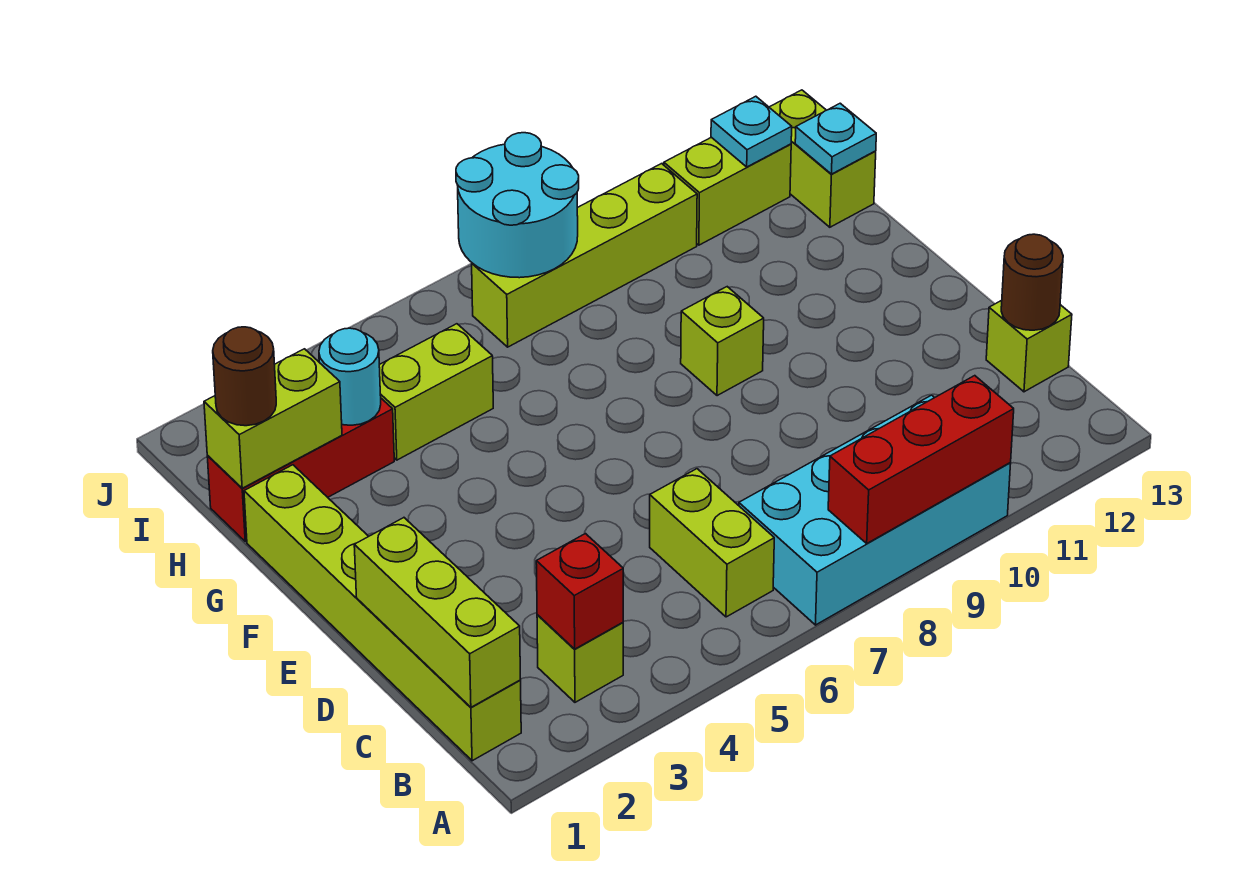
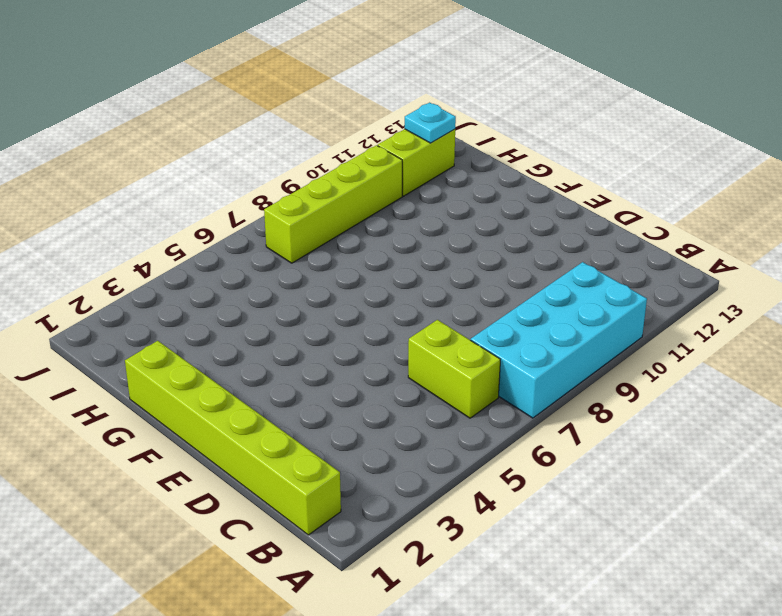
none -> lime 1x1 brick [537,615,623,702]
none -> lime 1x1 brick [986,301,1072,392]
none -> lime 1x1 brick [681,287,764,396]

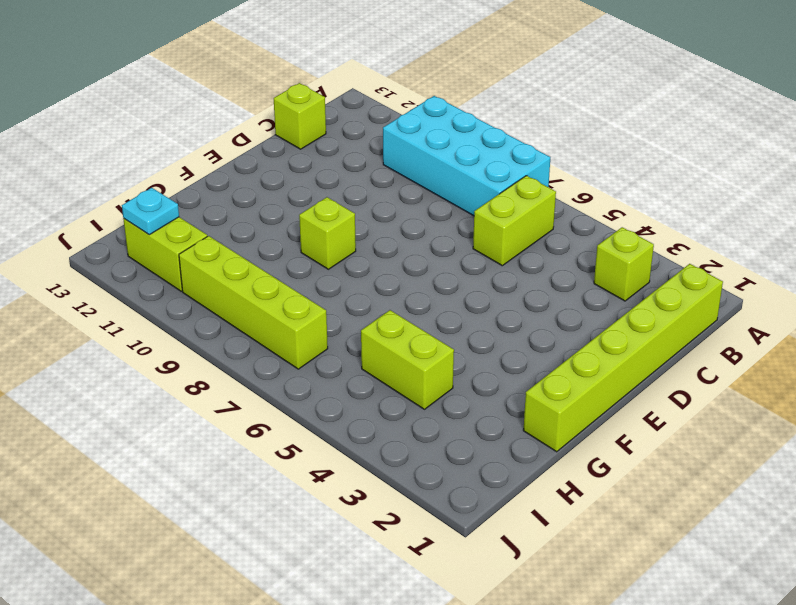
none -> red 1x3 brick [207,398,394,542]
none -> lime 1x2 brick [769,90,876,227]
none -> red 1x3 brick [828,376,1014,543]

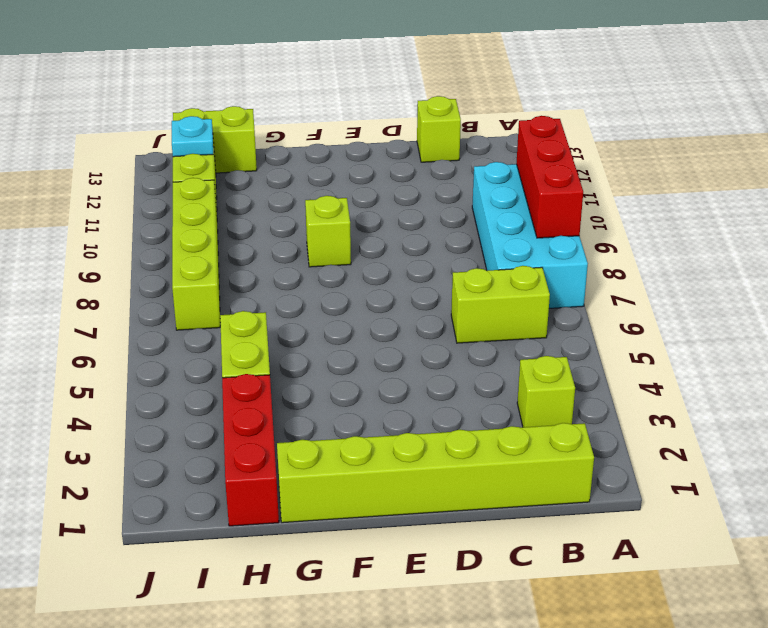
none -> lime 1x3 brick [354,518,521,707]
none -> red 1x1 brick [536,534,623,649]
none -> brown 1x1 round brick [1001,234,1063,330]

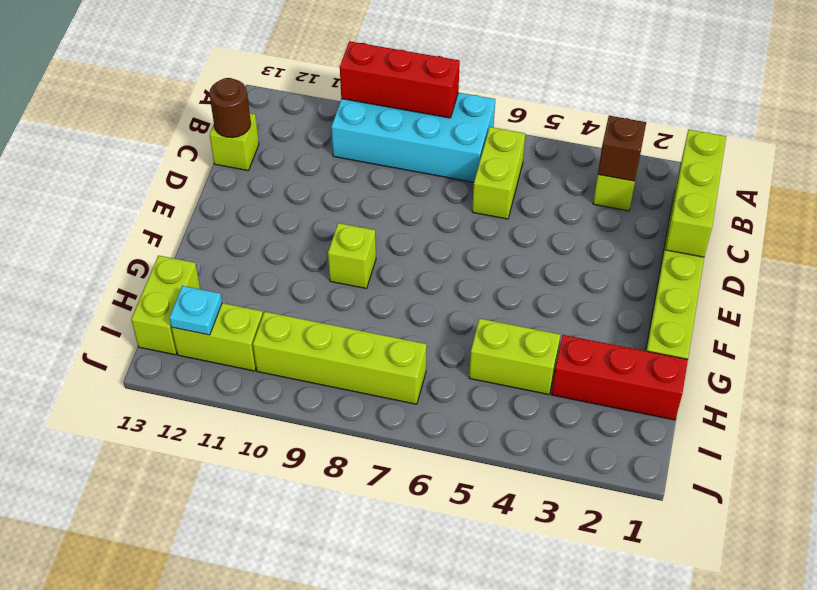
brown 1x1 brick [598,116,646,181] -> red 1x1 brick [536,534,623,649]
none -> lime 1x2 brick [204,349,342,488]
none -> cyan 1x1 round brick [319,328,381,425]
none -> cyan 1x1 plate [795,103,876,174]

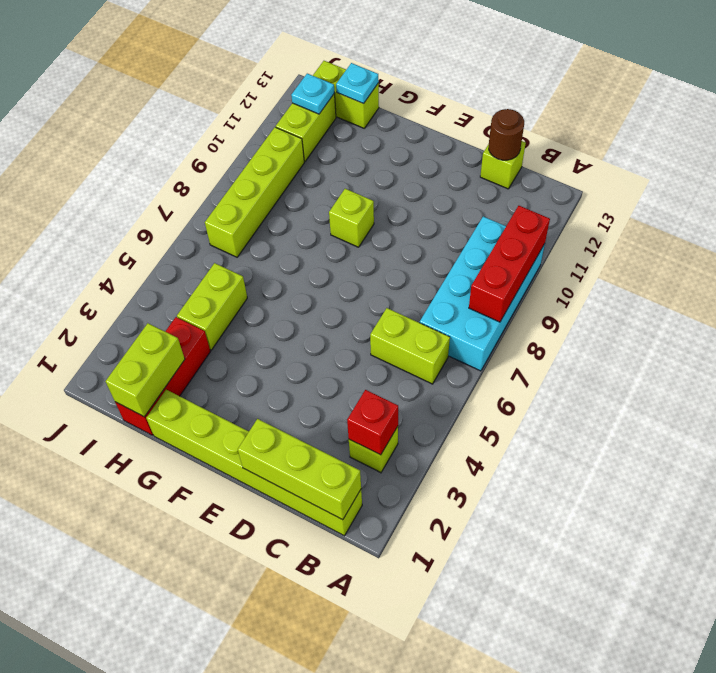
none -> cyan 1x1 round brick [319,328,381,425]
none -> cyan 2x2 round brick [456,133,579,278]
none -> brown 1x1 round brick [213,327,276,426]

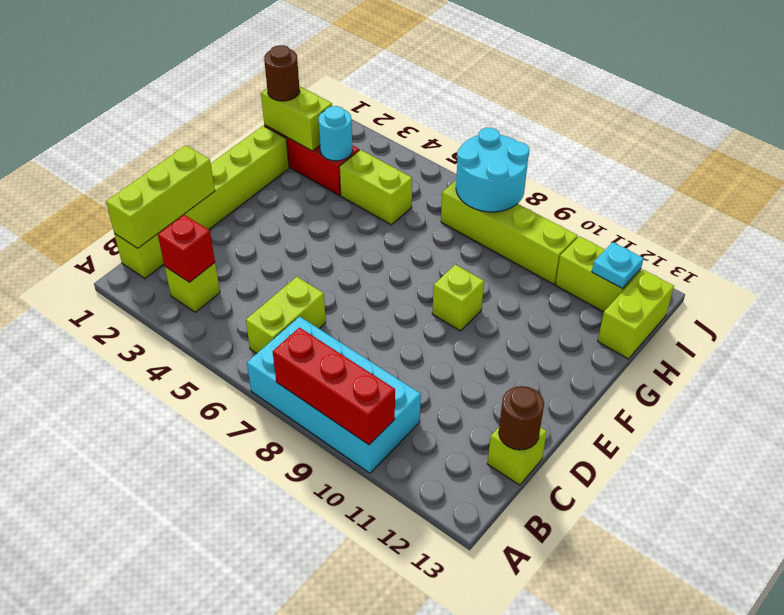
none -> cyan 1x1 plate [795,103,876,174]

